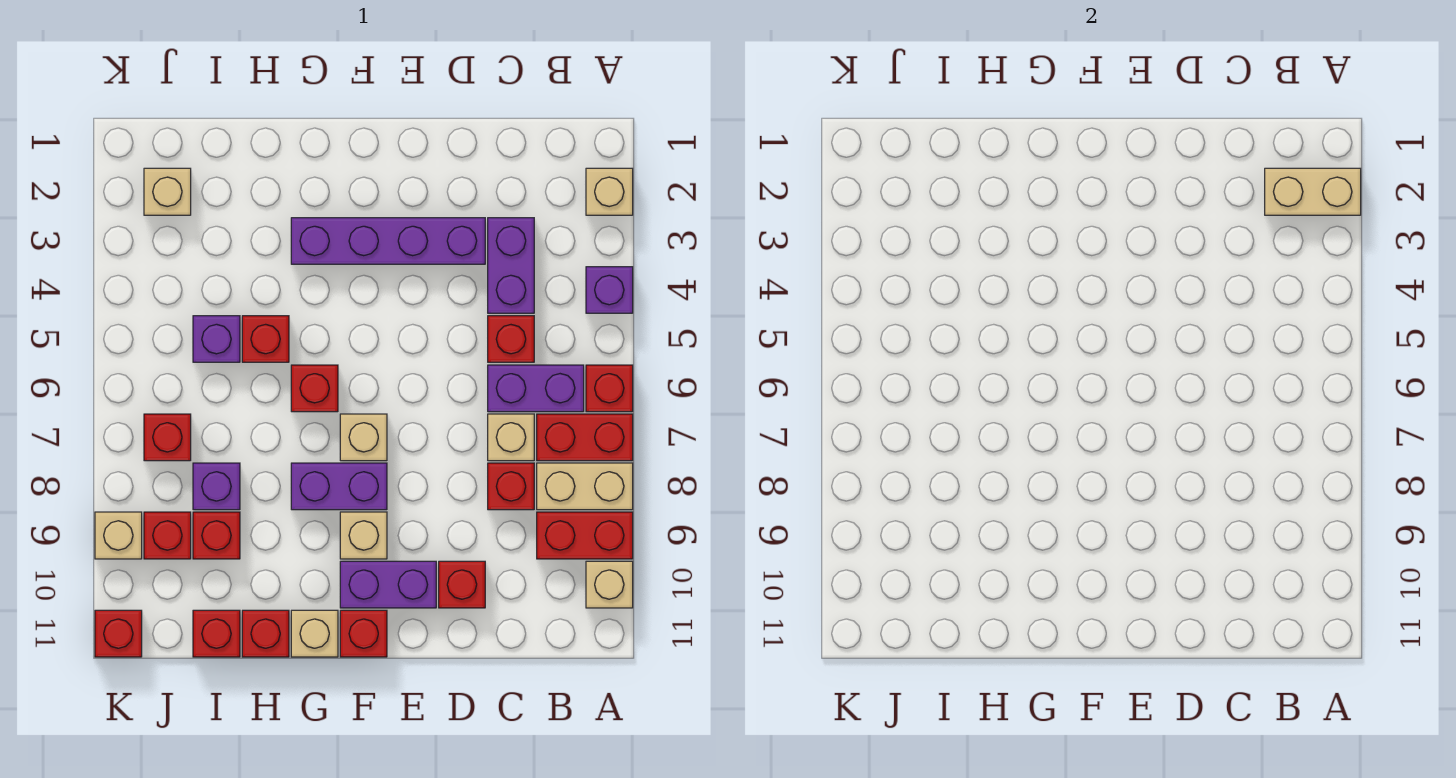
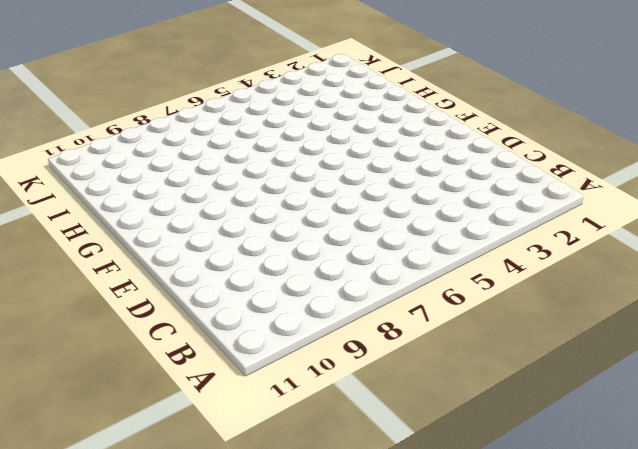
none -> tan 1x1 brick [586,168,633,215]
none -> purple 1x1 brick [586,267,633,313]
none -> red 1x1 brick [586,365,633,412]
none -> red 1x2 brick [537,414,633,461]

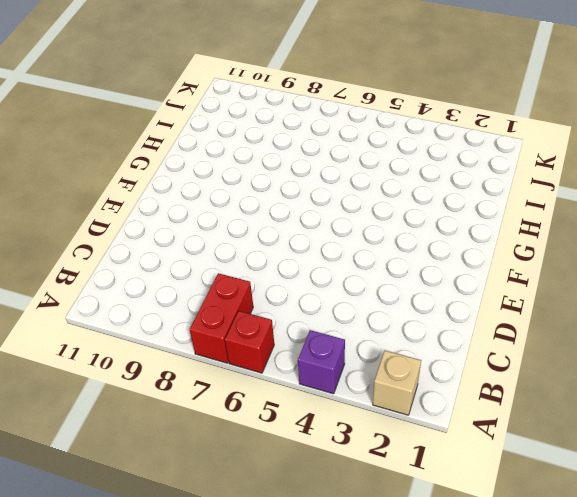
none -> tan 1x2 brick [537,463,633,510]
none -> red 1x2 brick [537,512,633,559]
none -> tan 1x1 brick [586,561,633,608]
none -> purple 1x2 brick [488,365,584,412]

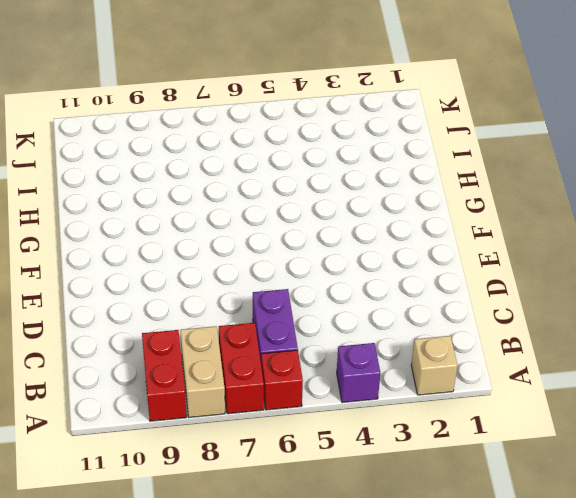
none -> tan 1x1 brick [586,561,633,608]
none -> purple 1x2 brick [488,218,534,313]
none -> red 1x1 brick [488,316,534,362]
none -> tan 1x1 brick [488,414,534,461]

